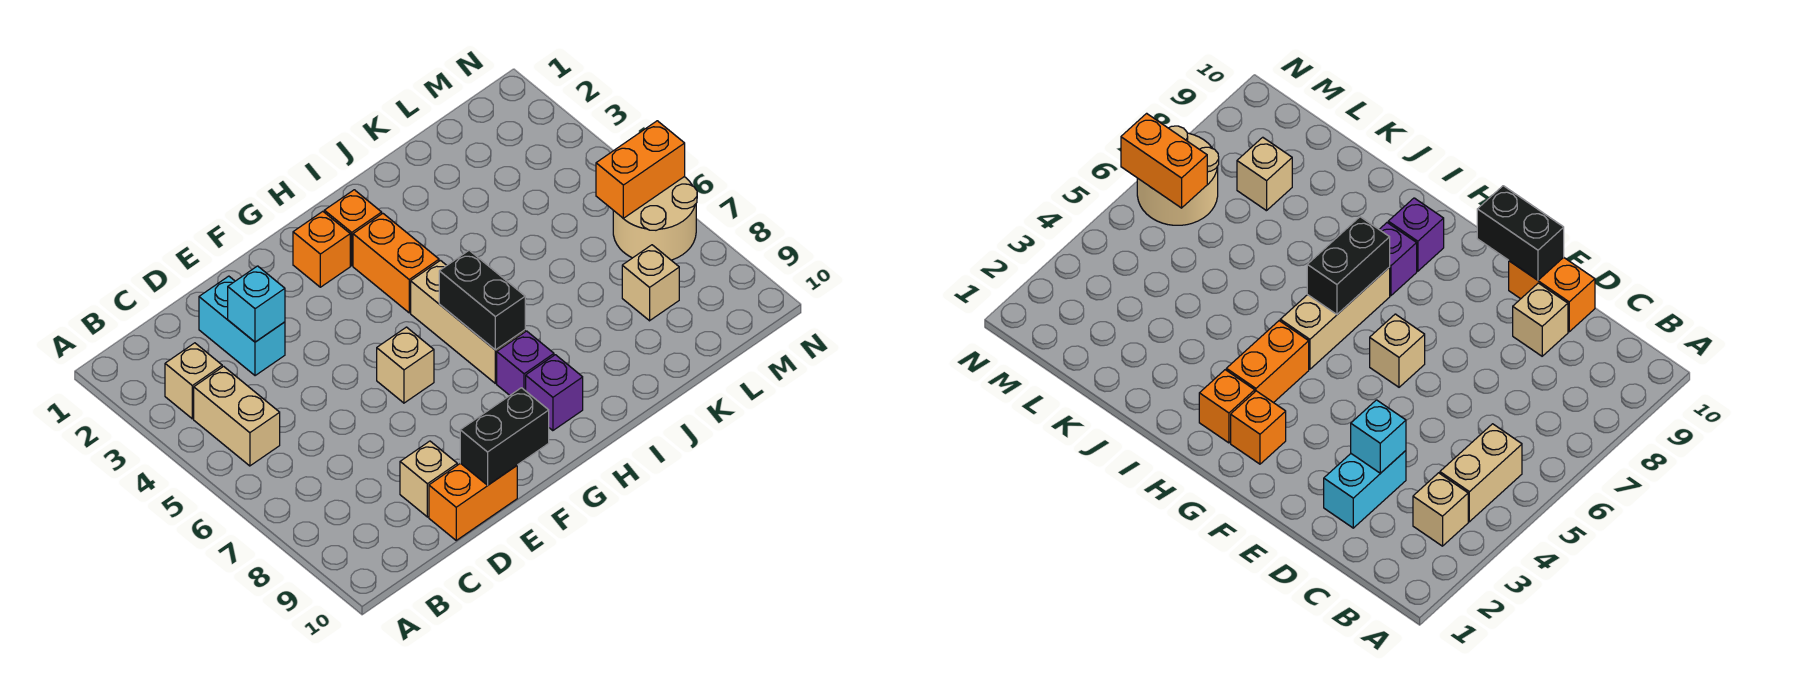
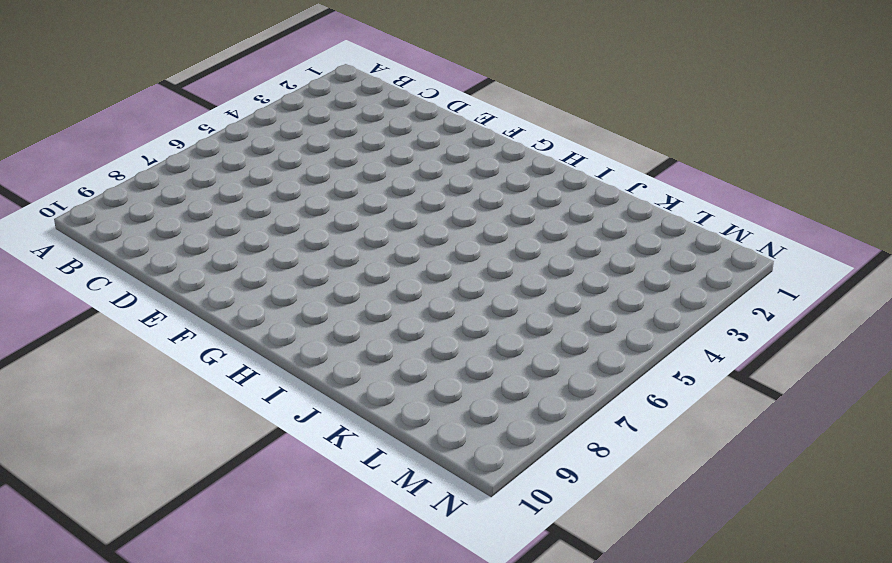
none -> tan 1x1 brick [165,343,222,419]
none -> tan 1x2 brick [194,366,280,466]
none -> cyan 1x2 brick [199,276,285,376]

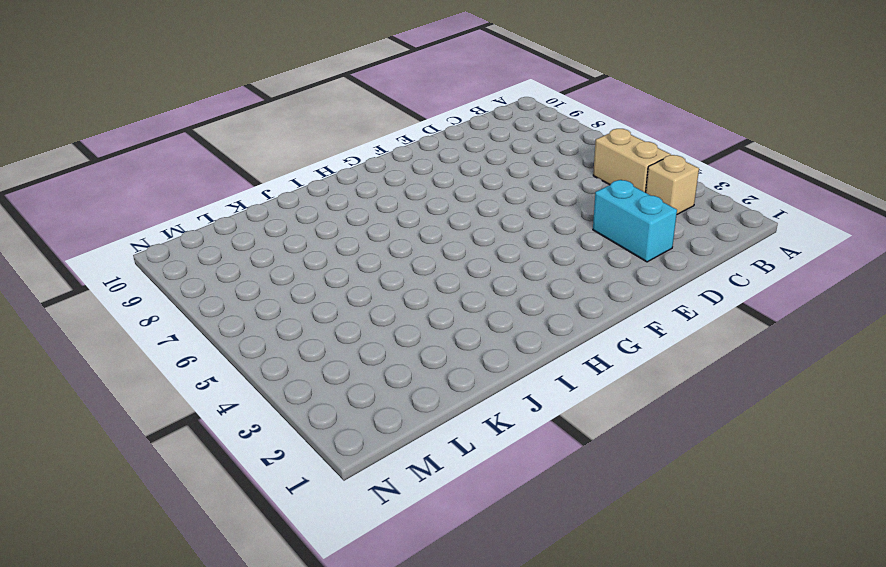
none -> tan 1x1 brick [400,441,457,517]
none -> orange 1x2 brick [429,463,517,540]
none -> tan 1x1 brick [377,327,434,403]

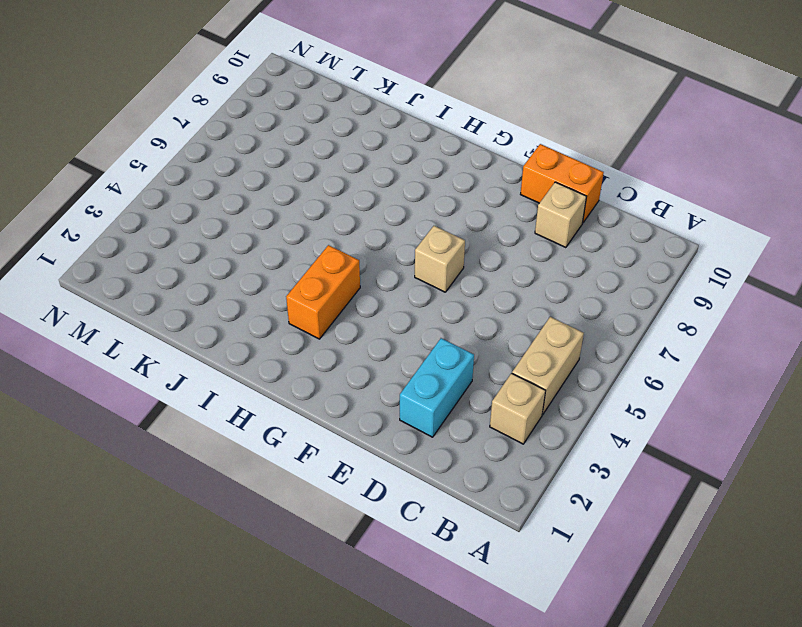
none -> orange 1x1 brick [293,211,350,287]
none -> orange 1x1 brick [324,190,382,266]
none -> tan 1x3 brick [411,260,525,383]

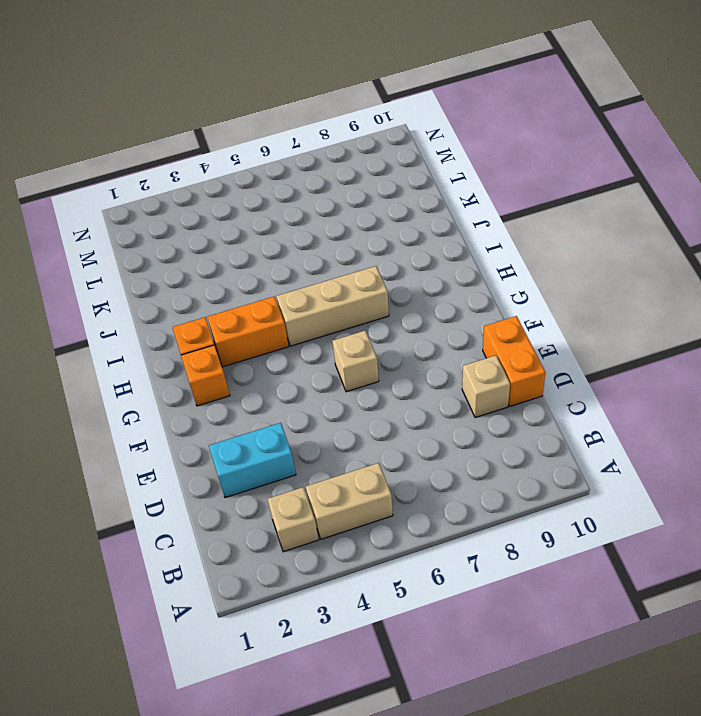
none -> purple 1x1 brick [497,331,554,395]
none -> purple 1x1 brick [526,355,583,431]
none -> tan 1x1 brick [622,245,679,321]

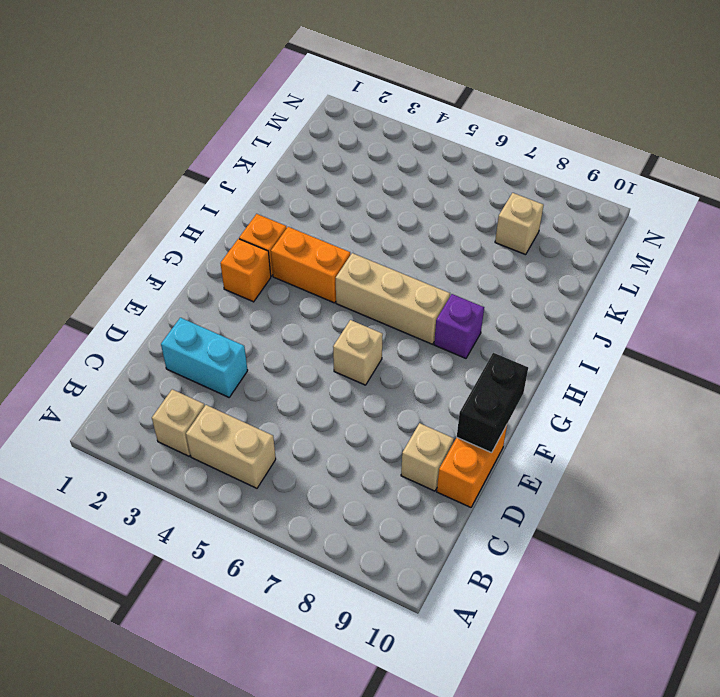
none -> purple 1x1 brick [526,355,583,431]
none -> tan 2x2 round brick [613,177,697,260]
none -> cyan 1x1 brick [228,266,285,342]

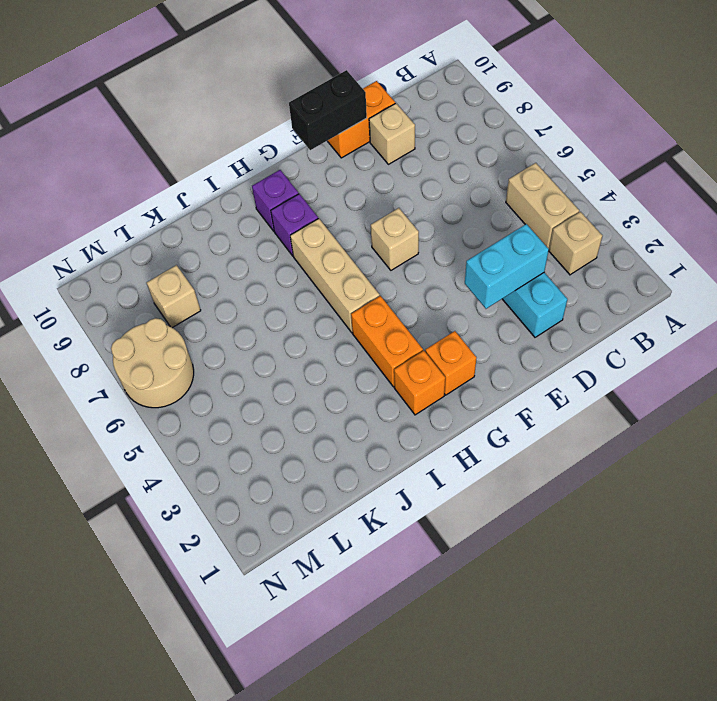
cyan 1x2 brick [465,224,549,309] -> cyan 1x1 brick [228,266,285,342]
none -> black 1x2 brick [439,250,525,350]
none -> orange 1x2 brick [596,121,685,218]

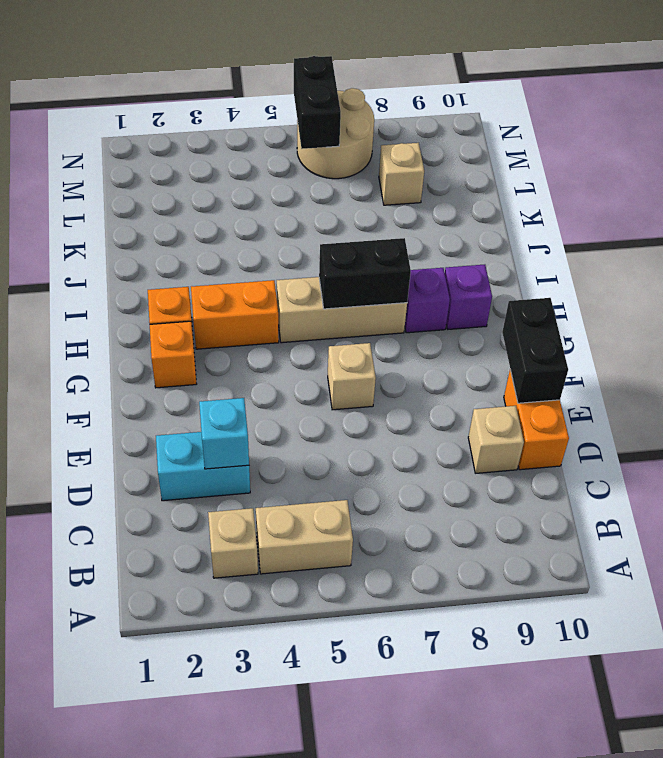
black 1x2 brick [294,56,341,149] -> orange 1x2 brick [596,121,685,218]

